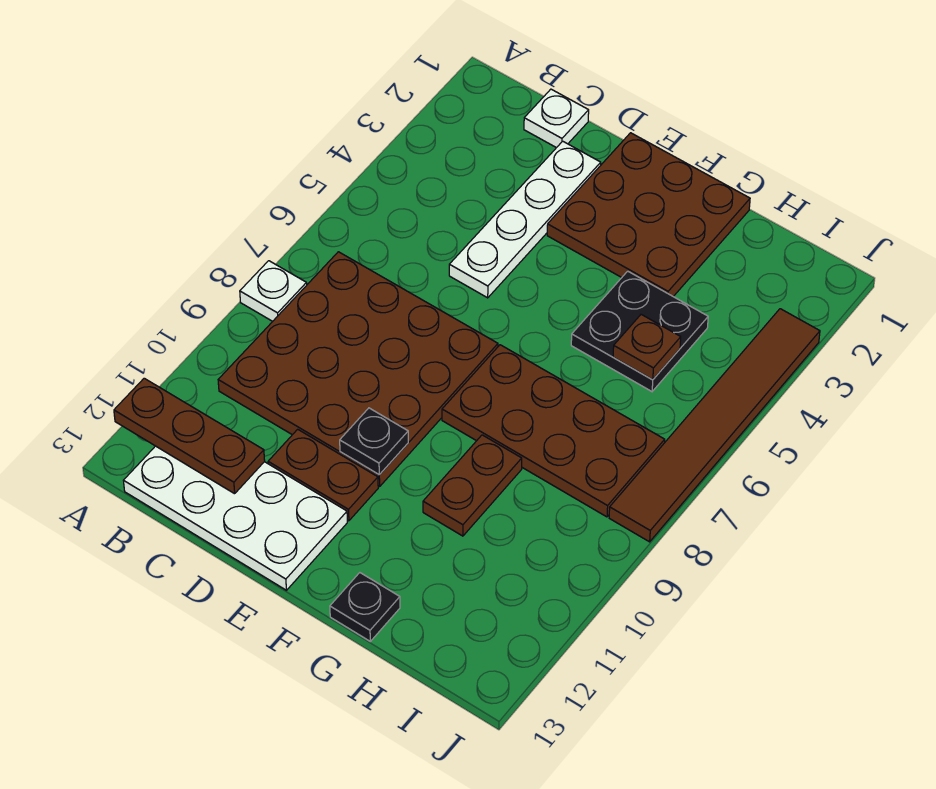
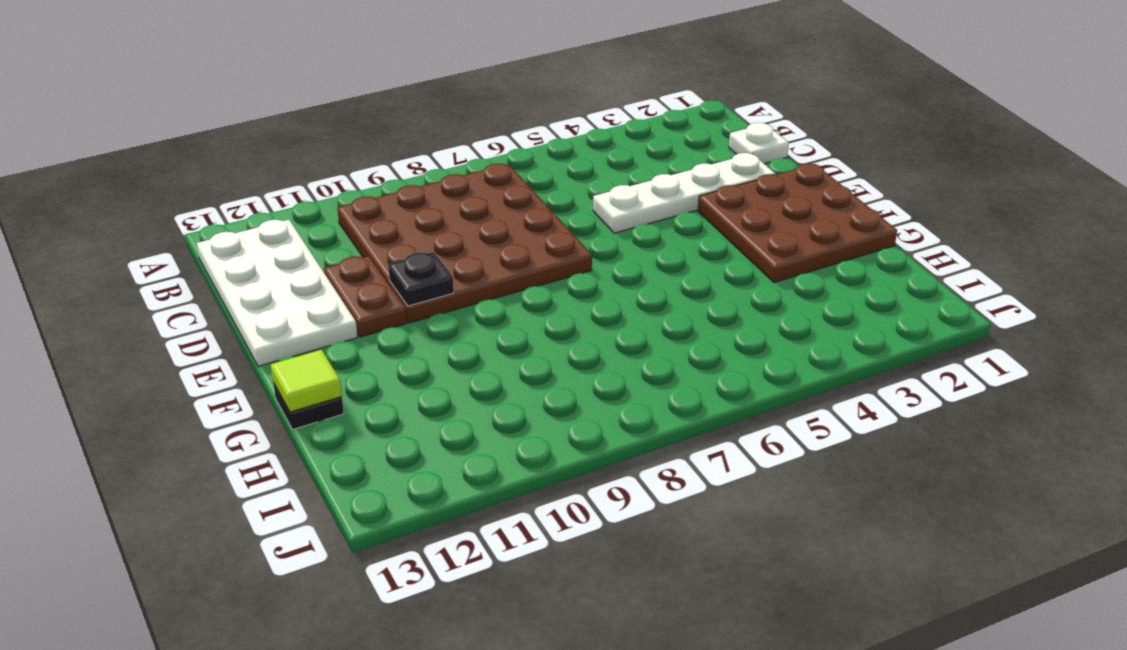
lime 1x1 tile [271,350,342,412] -> none
none -> white 1x1 plate [240,261,307,321]
none -> brown 2x4 plate [442,345,665,517]
none -> black 2x2 plate [571,271,708,391]

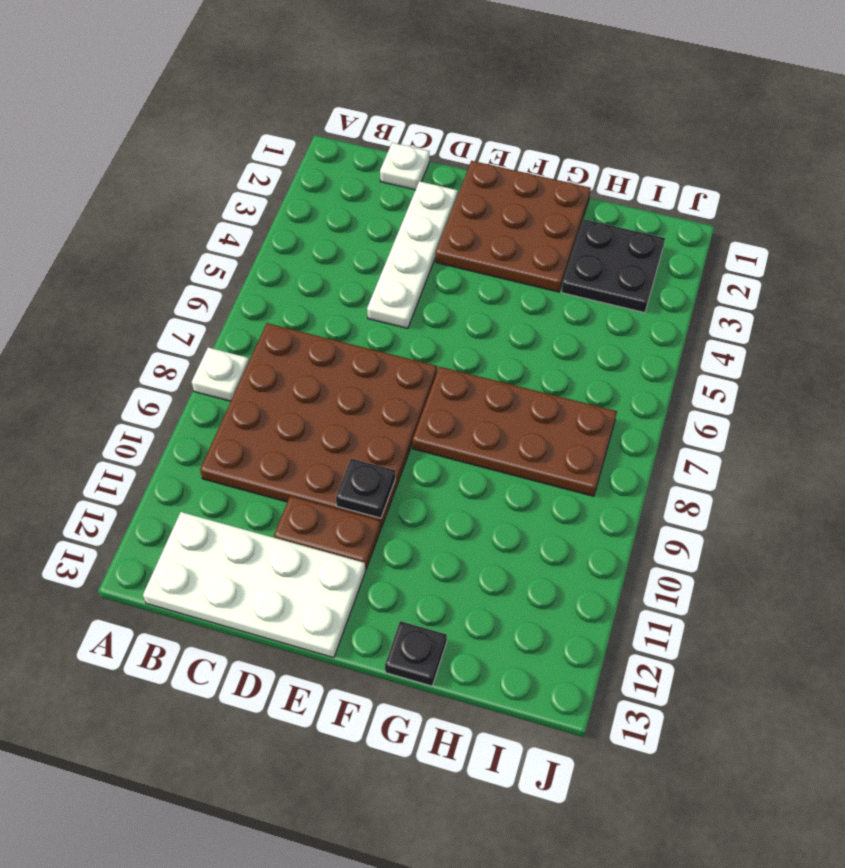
black 2x2 plate [561,219,665,313] -> black 2x2 plate moved to [571,271,708,391]
none -> brown 1x2 plate [423,435,522,536]
none -> brown 1x6 tile [609,309,820,542]
none -> brown 1x3 plate [114,378,265,494]

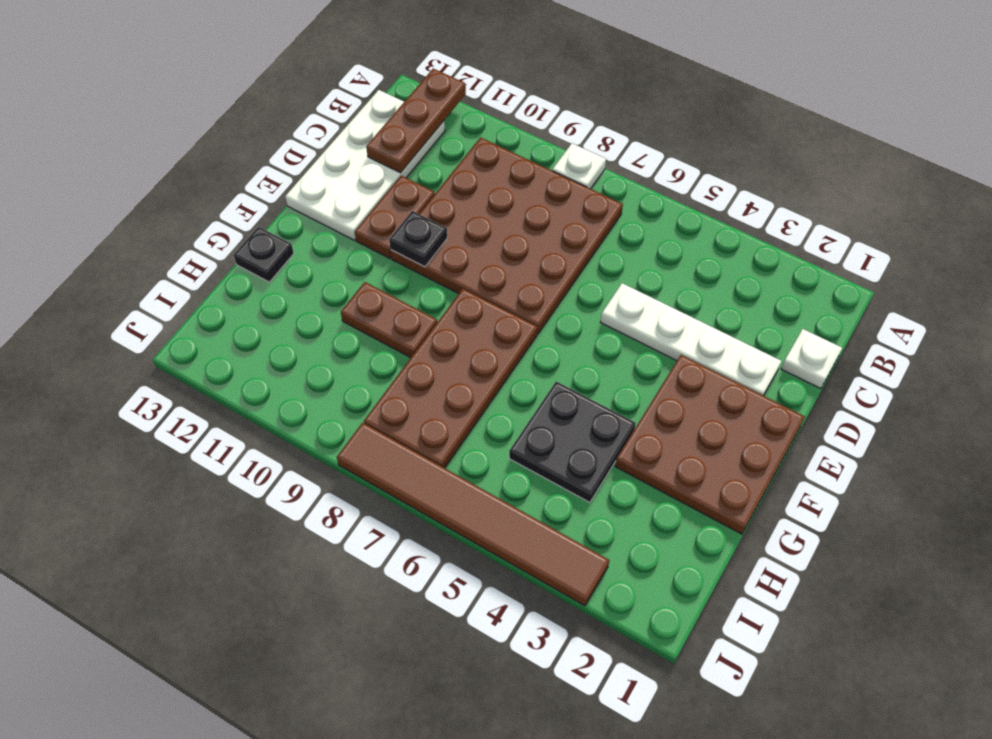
none -> brown 1x1 plate [613,314,681,380]

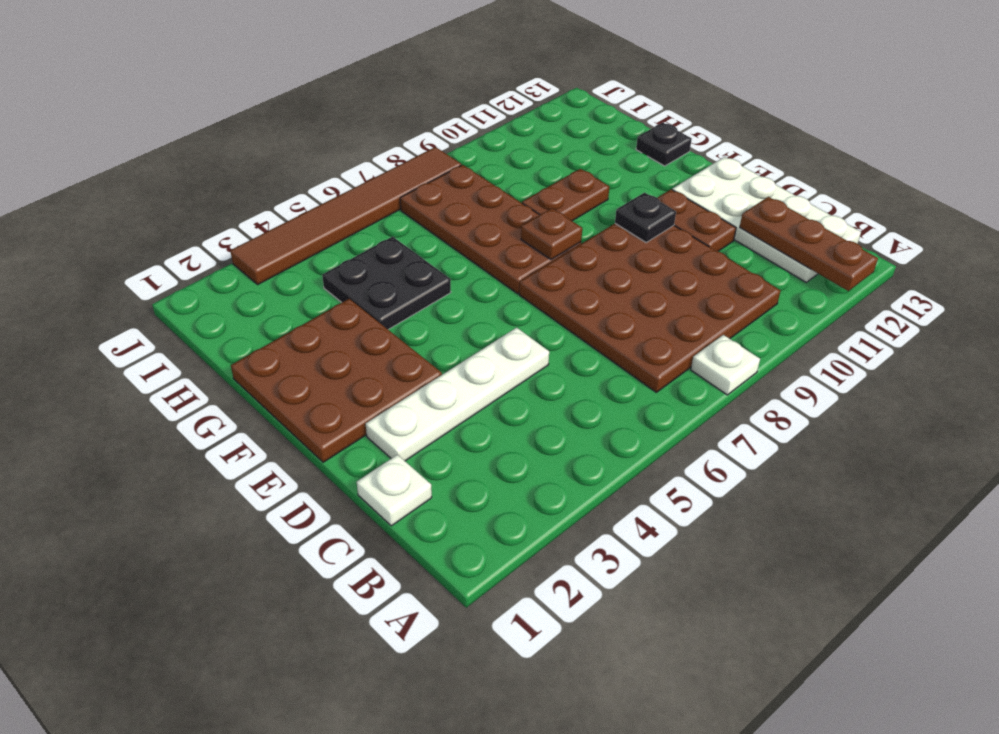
brown 1x1 plate [521,208,582,260] -> brown 1x1 plate moved to [613,314,681,380]

